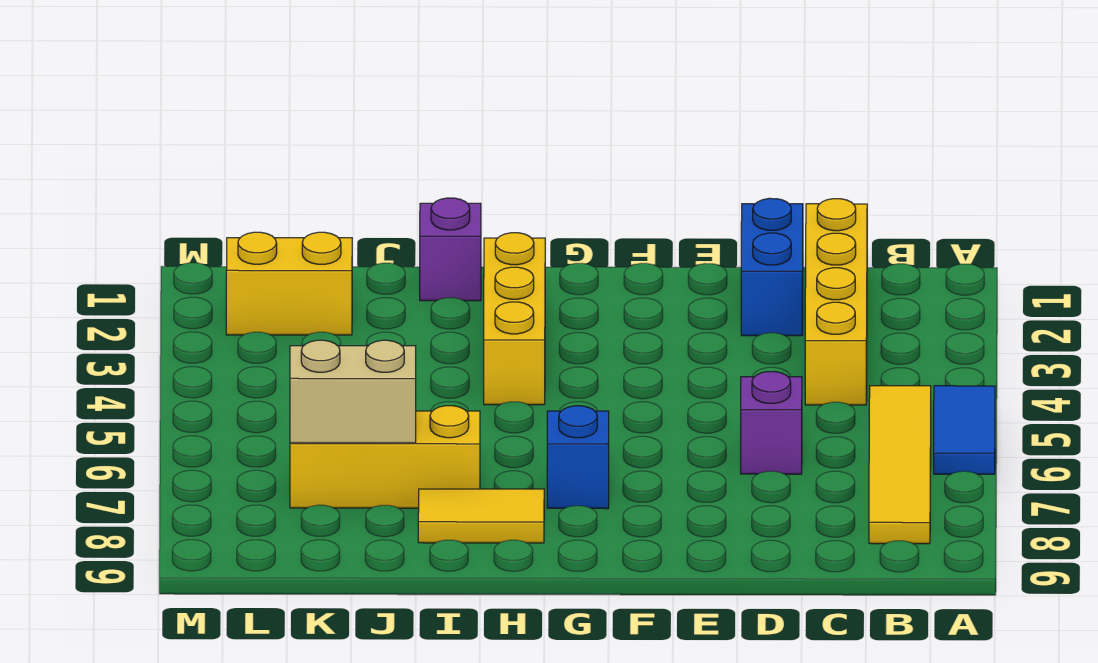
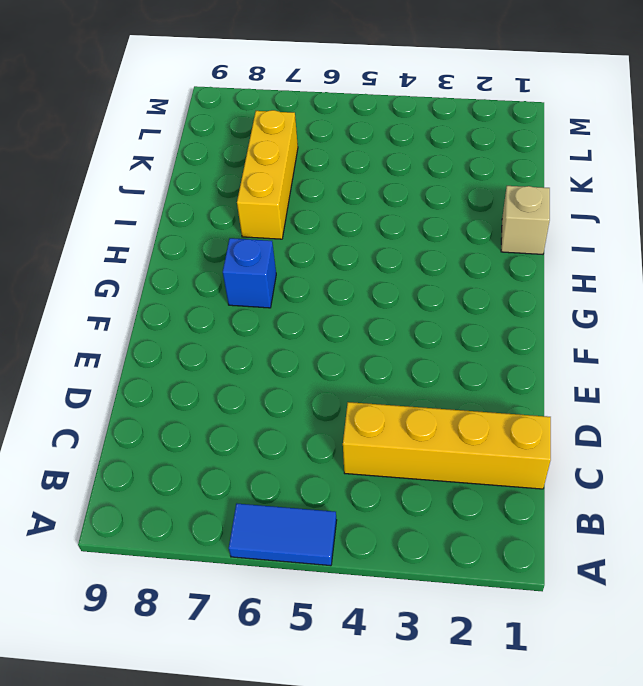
tan 1x1 brick [501,186,550,254] -> purple 1x1 brick [420,198,481,301]
none -> yellow 1x4 tile [869,386,931,544]
none -> blue 1x2 brick [741,198,803,336]
none -> purple 1x1 brick [741,372,802,474]

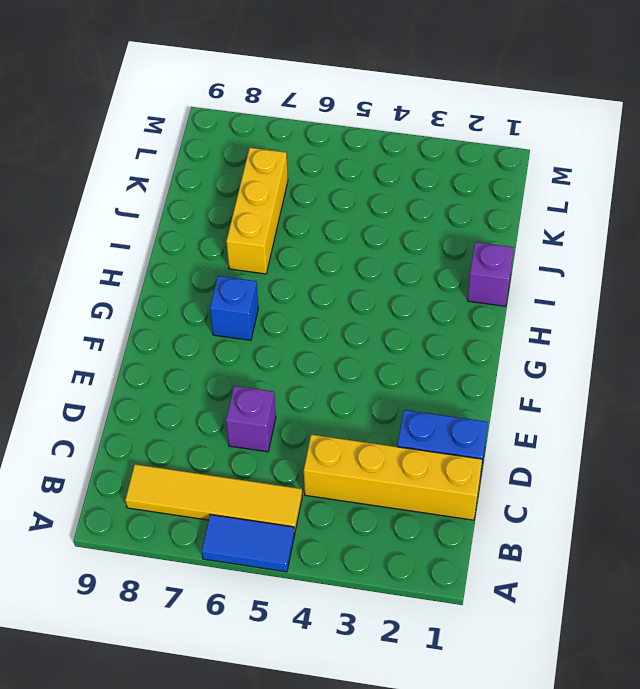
none -> yellow 1x3 brick [484,233,545,405]
none -> yellow 1x2 tile [418,489,544,543]
none -> yellow 1x2 brick [226,232,352,335]

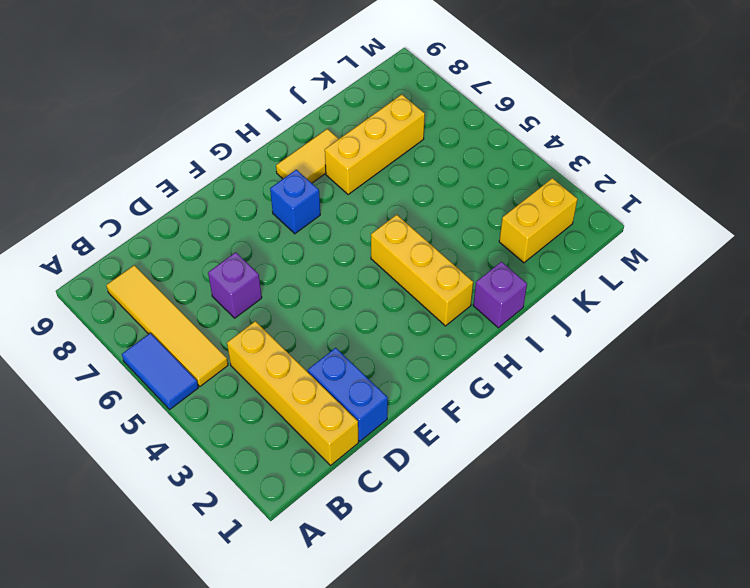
none -> tan 1x2 brick [290,340,416,443]

